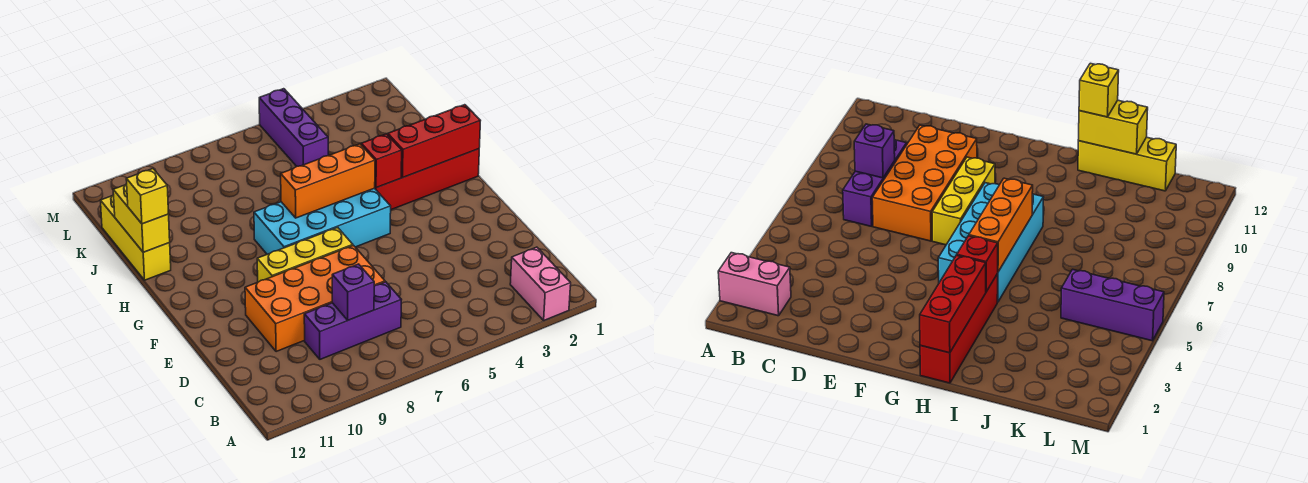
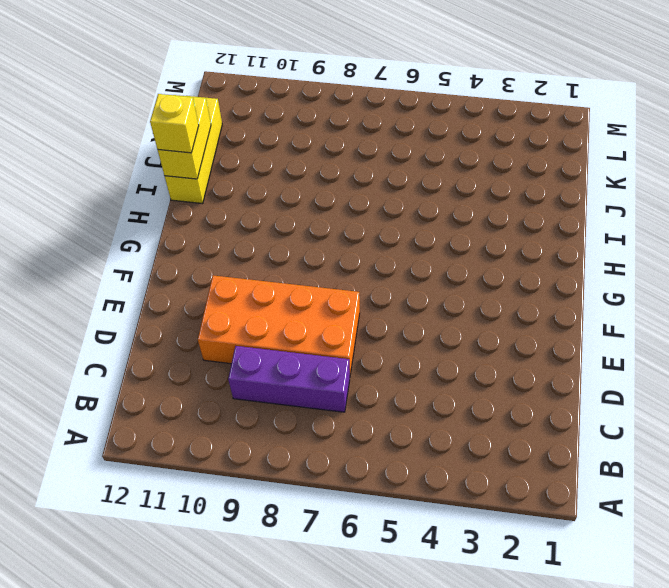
none -> pink 1x2 brick [510,247,571,320]
none -> yellow 1x3 brick [257,227,353,282]
none -> cyan 2x4 brick [254,188,391,254]

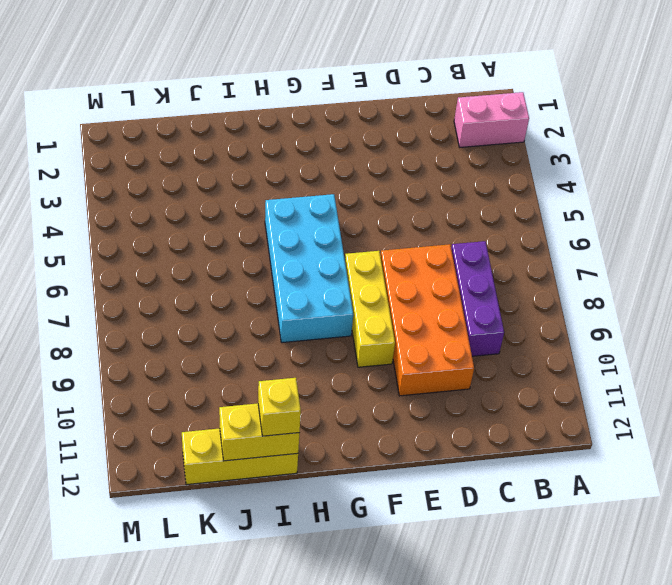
none -> red 1x4 brick [375,149,479,210]
none -> purple 1x3 brick [259,89,328,166]
none -> purple 1x1 brick [332,264,374,320]

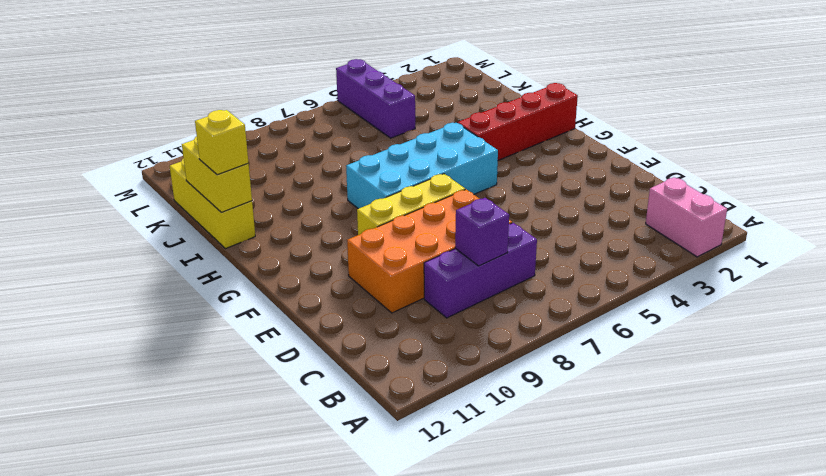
none -> red 1x3 brick [388,105,480,178]
none -> red 1x1 brick [361,134,402,188]
none -> orange 1x3 brick [281,144,375,218]

